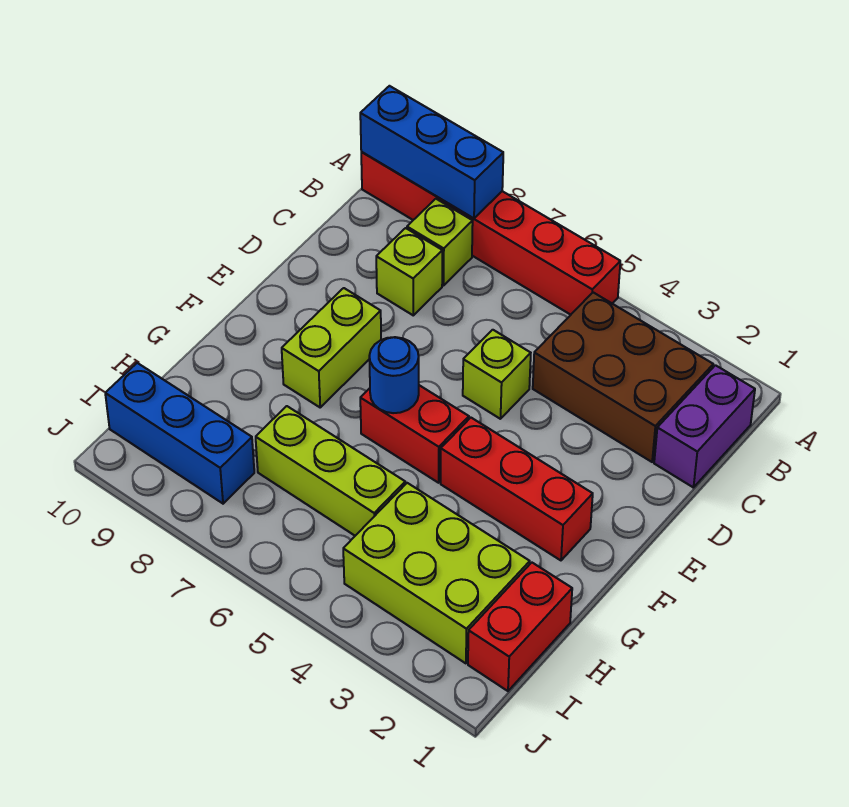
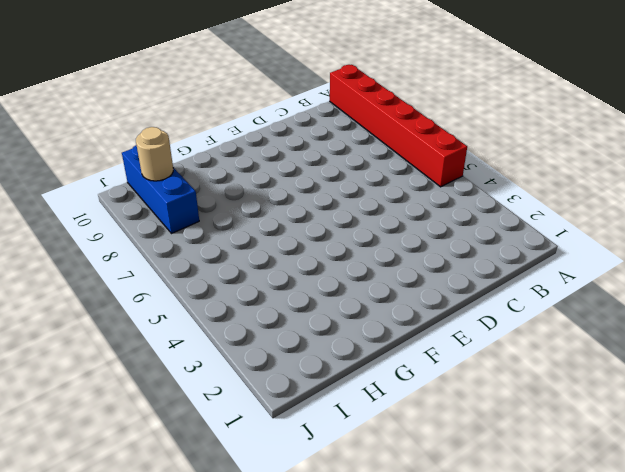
tan 1x1 round brick [136,127,173,181] -> none
none -> purple 1x2 brick [654,365,755,488]
none -> brown 2x3 brick [533,292,713,462]
none -> lime 1x1 brick [407,199,473,286]

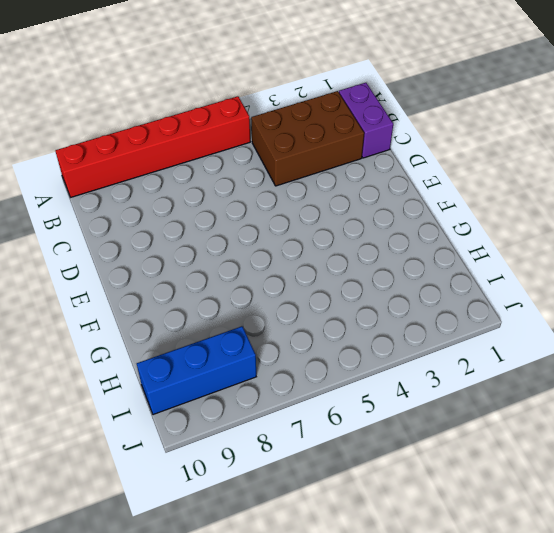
none -> lime 1x1 brick [407,199,473,286]
none -> lime 1x1 brick [376,228,442,315]
none -> lime 1x1 brick [463,330,531,419]

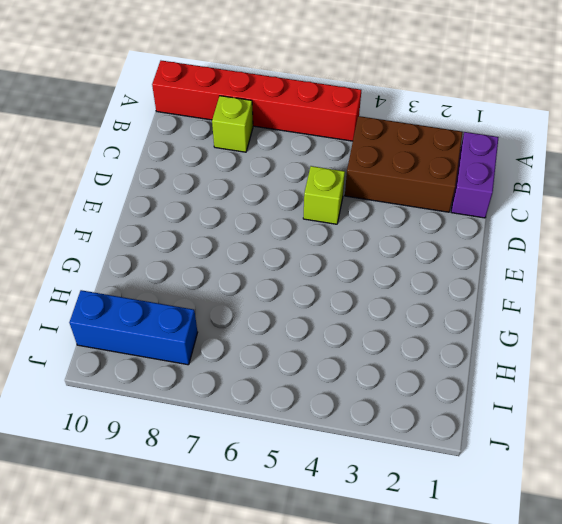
none -> lime 1x1 brick [376,228,442,315]
none -> lime 1x2 brick [282,288,381,407]
none -> red 1x3 brick [441,418,593,560]

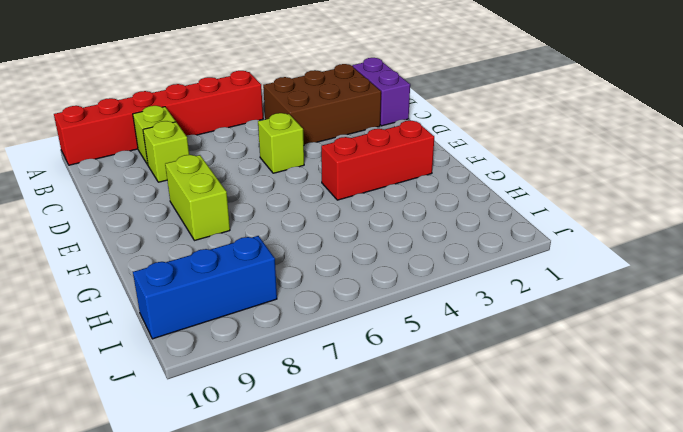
none -> red 1x2 brick [360,385,469,483]
none -> red 1x2 brick [468,563,572,691]
none -> lime 2x3 brick [343,483,530,663]

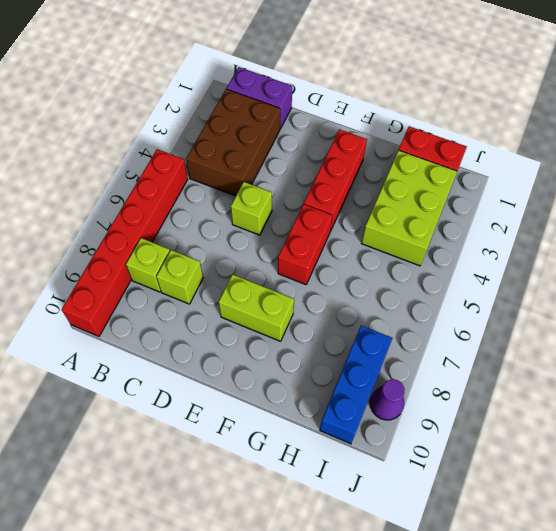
purple 1x1 cone [370,379,405,420] -> none
none -> lime 1x3 brick [256,406,405,536]
none -> blue 1x3 brick [360,86,503,218]
none -> blue 1x1 round brick [369,337,419,413]

